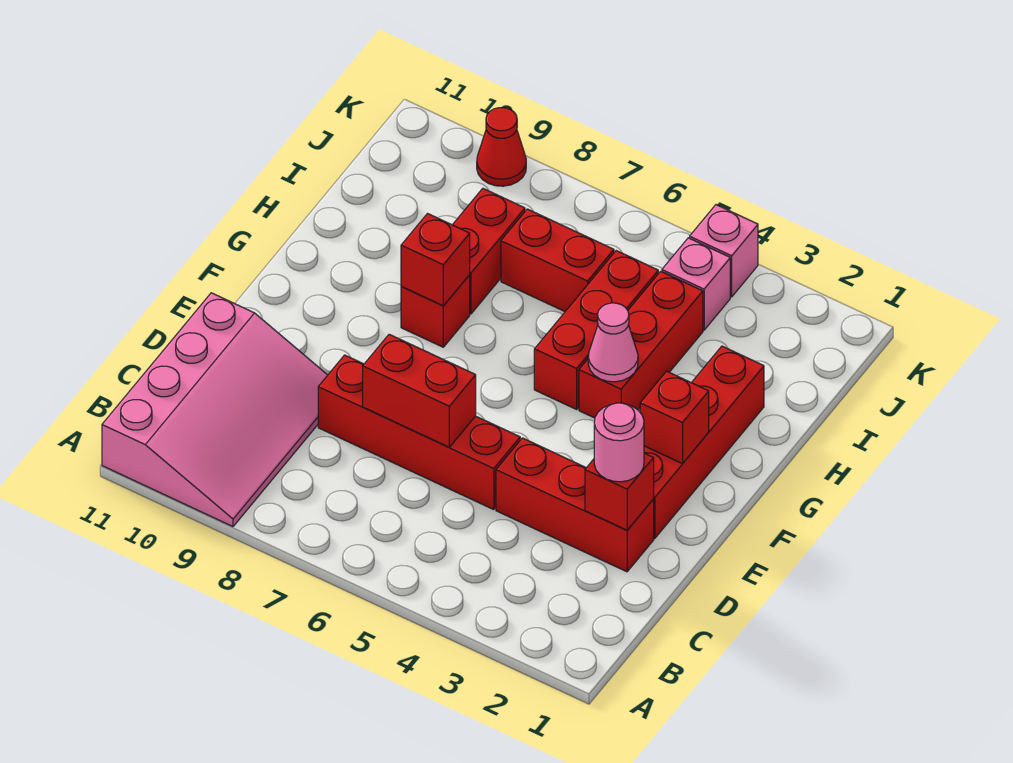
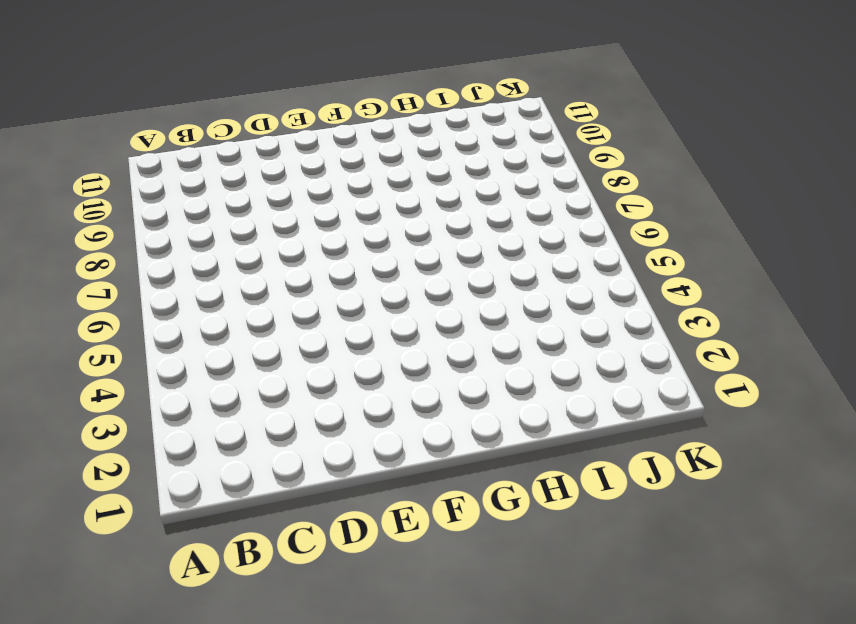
none -> pink 3x4 slope [102,293,327,527]
none -> red 1x3 brick [496,438,654,572]
none -> red 1x4 brick [318,355,520,510]

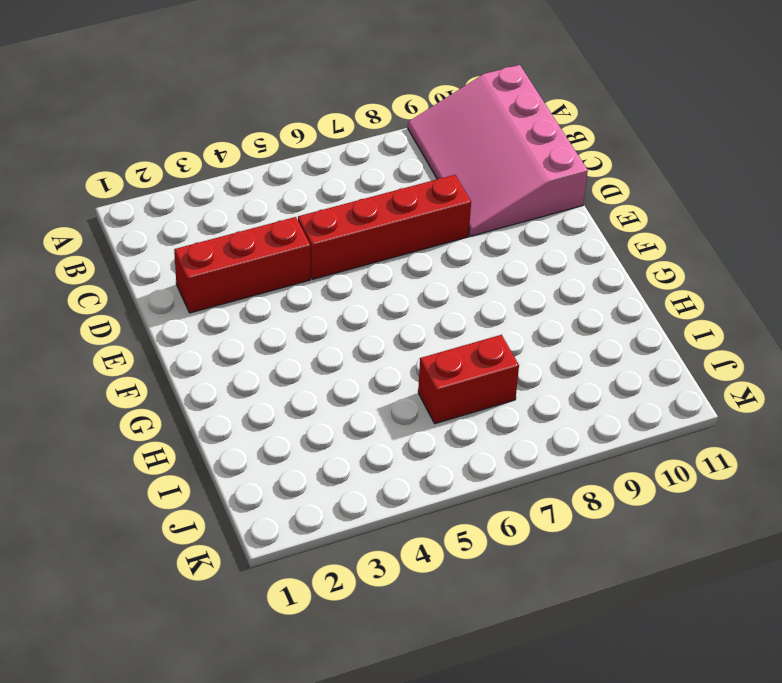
none -> red 1x4 brick [644,346,764,538]
none -> red 1x3 brick [579,271,703,418]
none -> red 1x3 brick [534,251,658,409]

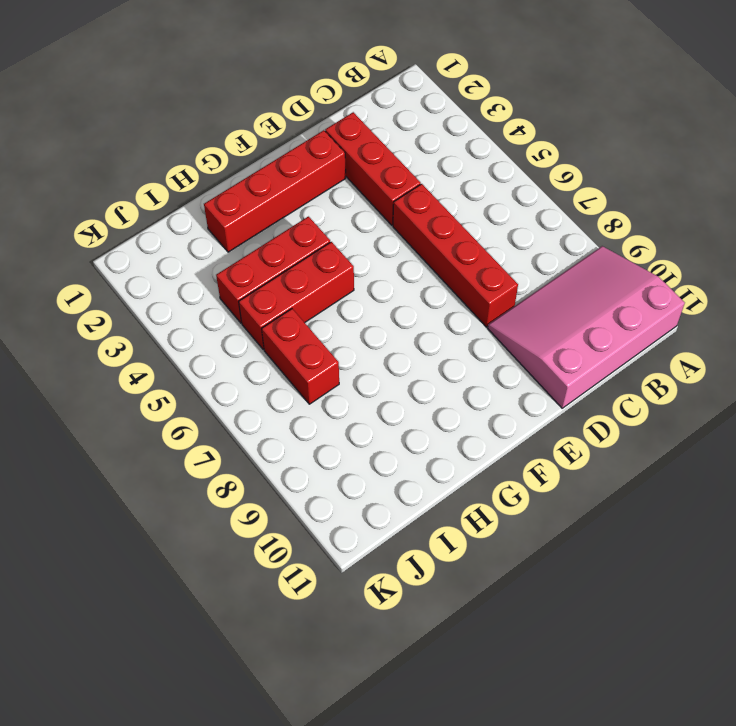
none -> red 1x1 brick [401,275,470,347]
none -> red 1x2 brick [453,189,525,314]
none -> pink 1x1 brick [662,238,730,330]

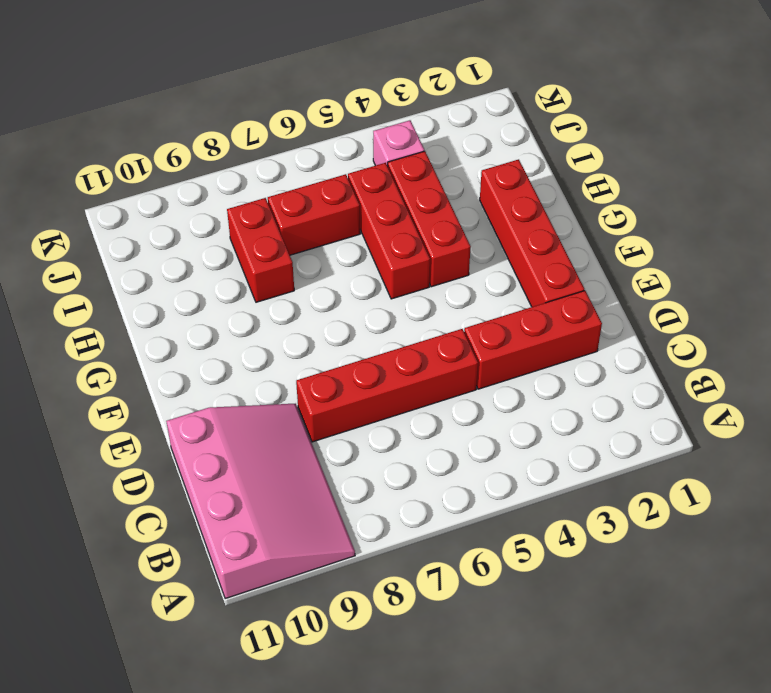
none -> red 1x1 brick [401,275,470,347]
none -> pink 1x1 brick [690,205,758,297]
none -> red 1x1 cone [477,108,526,186]

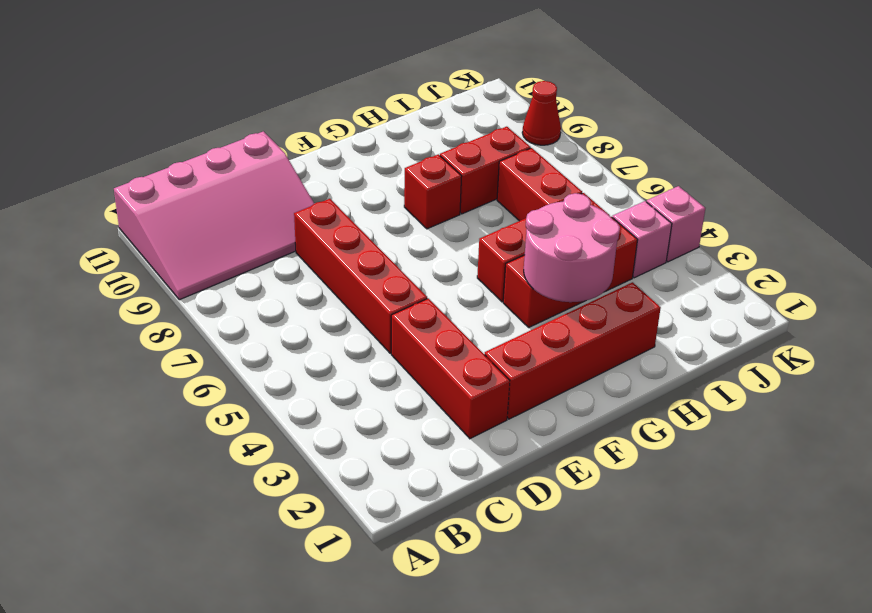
pink 2x2 round brick [524,193,620,302] -> pink 1x1 cone [588,303,638,382]
none -> red 1x1 brick [585,453,654,530]
none -> red 1x2 brick [363,334,476,447]
none -> red 1x1 brick [640,371,709,464]

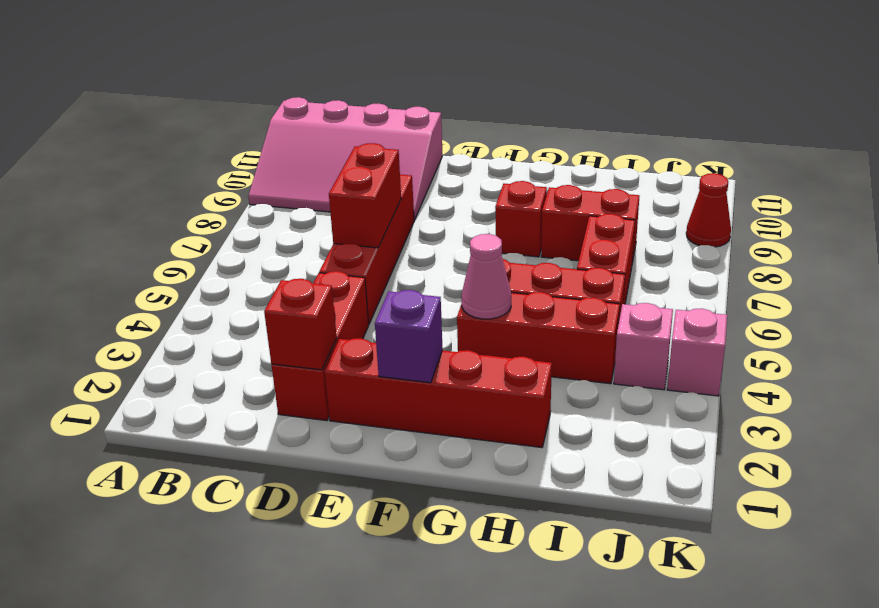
purple 1x1 brick [375,290,443,383] -> red 1x1 brick [640,371,709,464]
none -> red 1x1 brick [401,214,470,306]
none -> pink 1x1 round brick [594,403,644,482]

